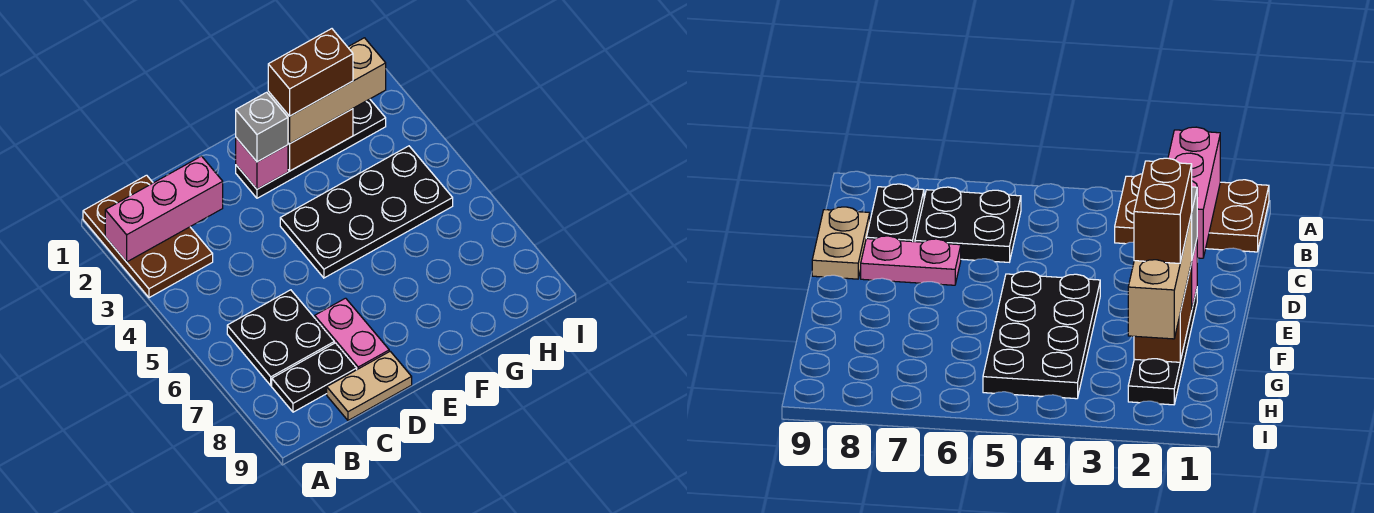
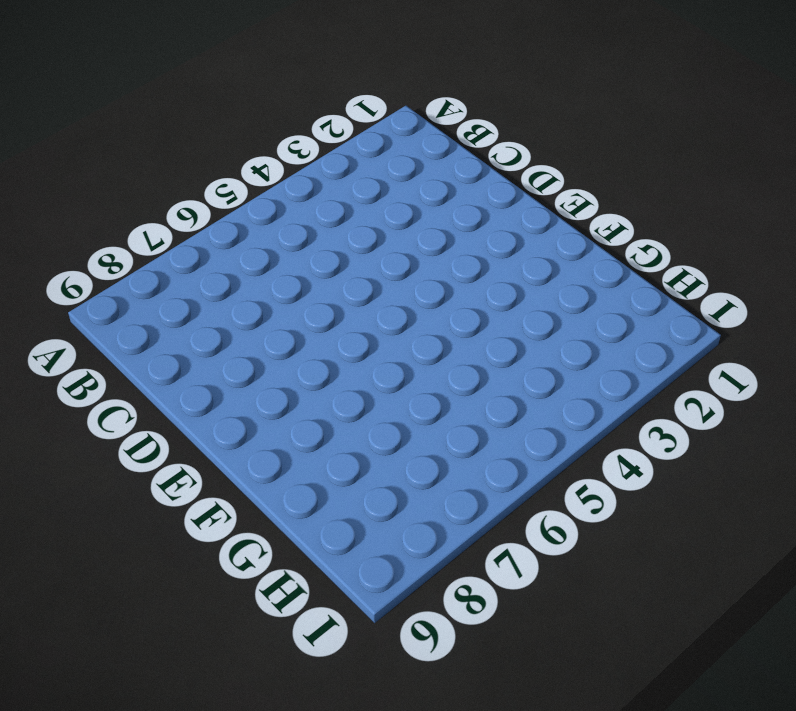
none -> brown 2x3 plate [83,175,213,298]
none -> black 2x2 plate [227,290,334,386]
none -> black 1x2 plate [272,343,357,412]

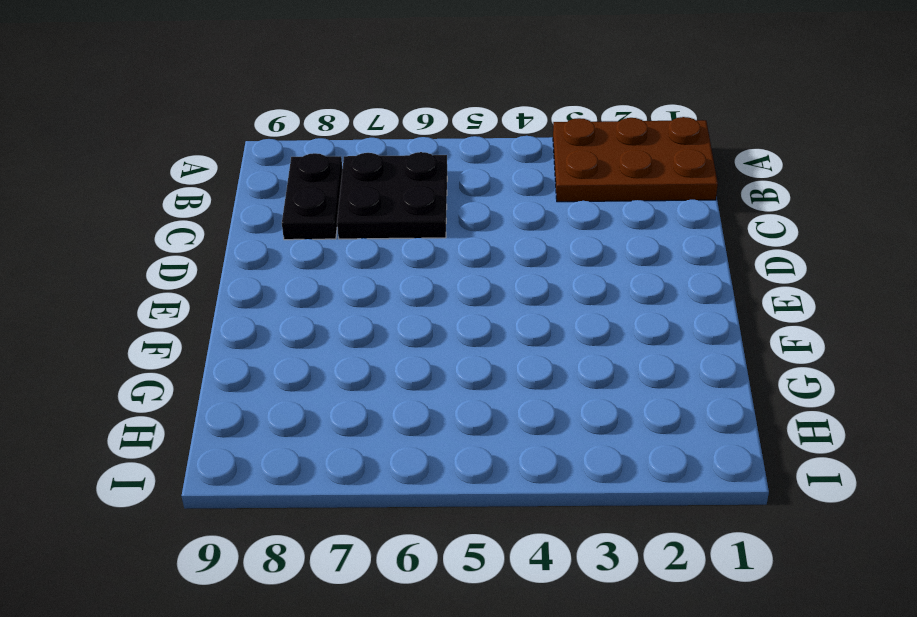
none -> tan 1x2 plate [327,351,412,420]
none -> pink 1x2 plate [315,298,389,369]
none -> black 1x4 plate [236,99,386,198]

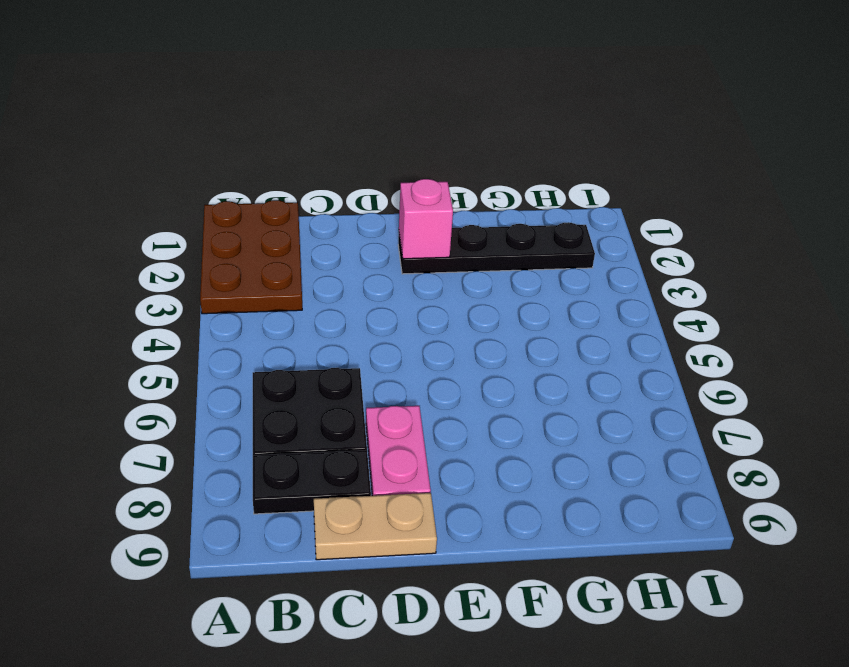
none -> black 2x4 plate [280,146,453,278]
none -> pink 1x3 brick [105,156,223,262]
none -> brown 1x2 brick [288,109,353,171]

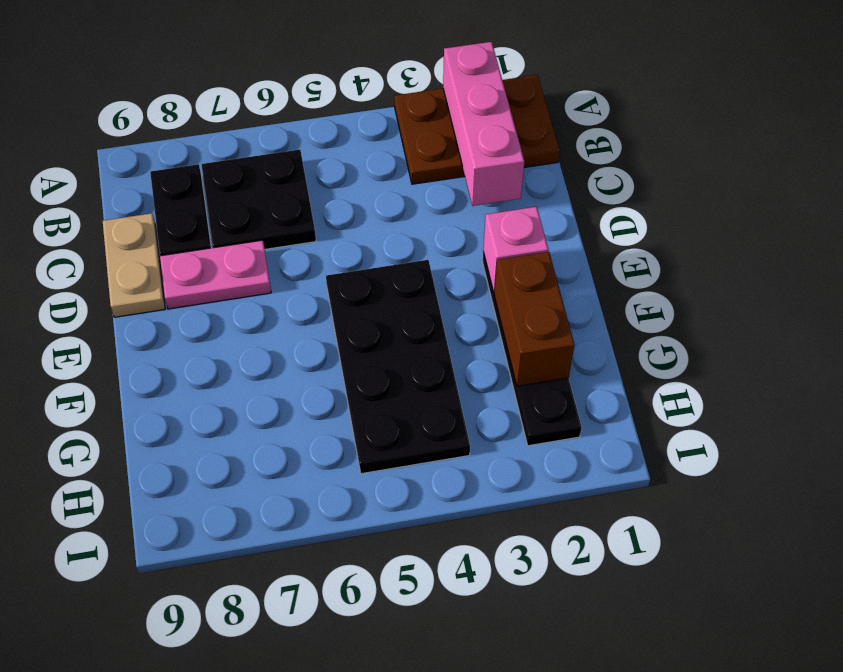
none -> grey 1x1 brick [236,92,288,162]
none -> tan 1x3 brick [268,38,386,144]
none -> brown 1x2 brick [268,29,353,116]

